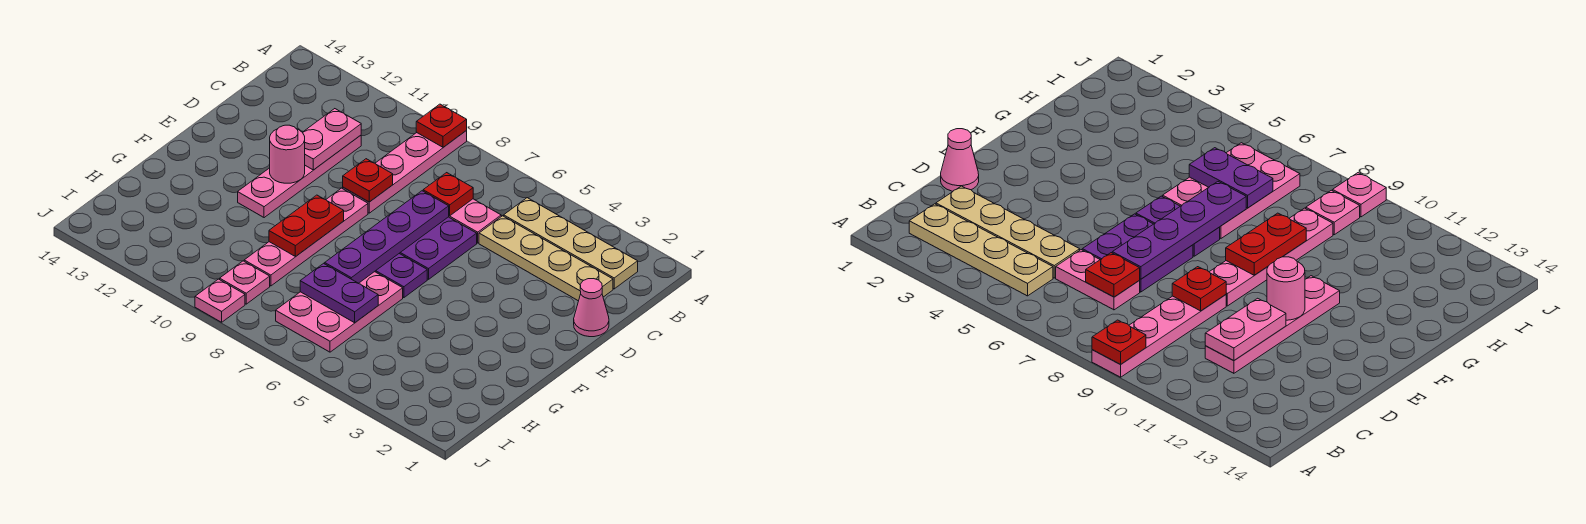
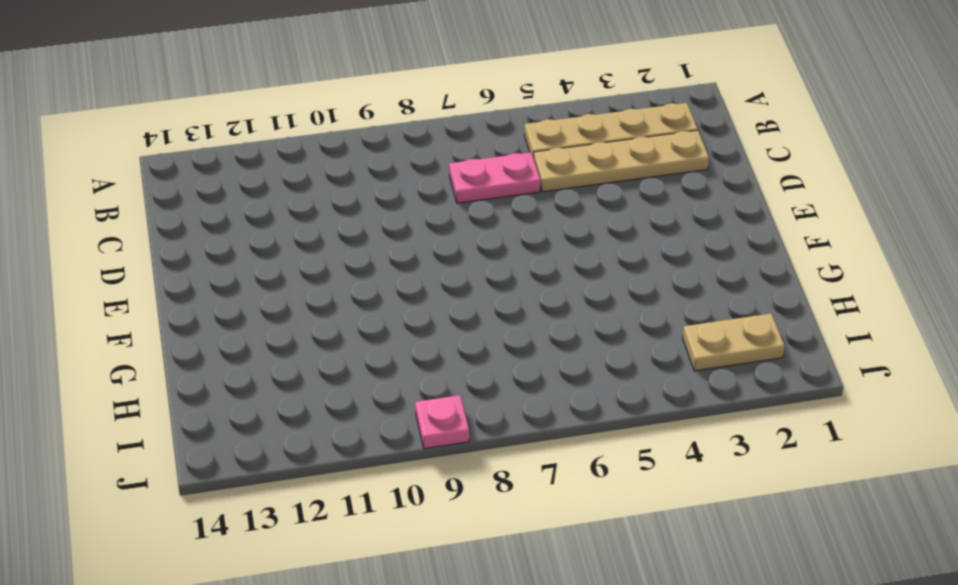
tan 1x2 plate [683,314,785,371] -> none
none -> pink 1x4 plate [343,131,467,213]
none -> pink 1x4 plate [238,135,361,218]
none -> pink 1x1 cone [574,279,609,337]

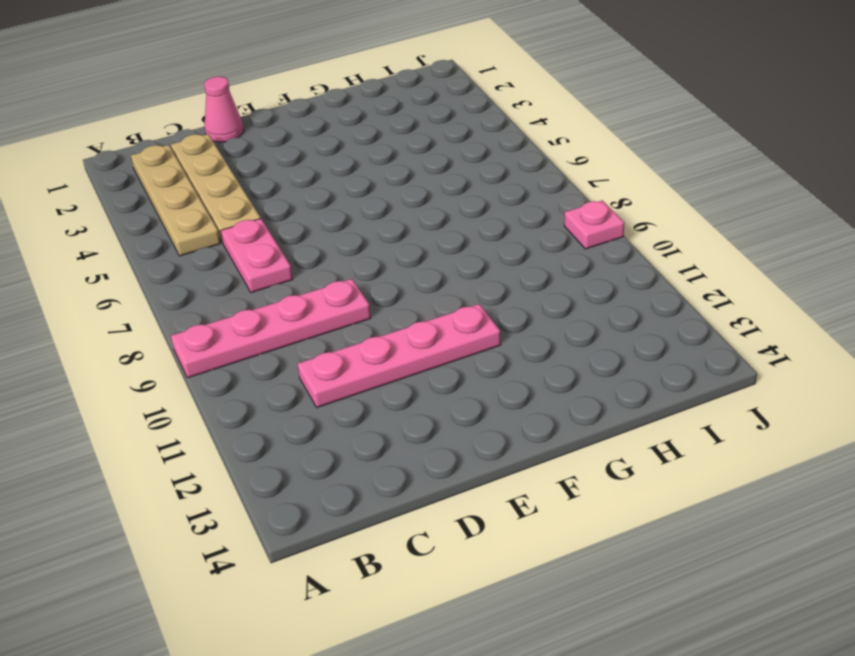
none -> purple 2x2 plate [399,217,477,279]
none -> pink 1x4 plate [244,188,368,286]
none -> purple 1x2 plate [375,254,427,298]

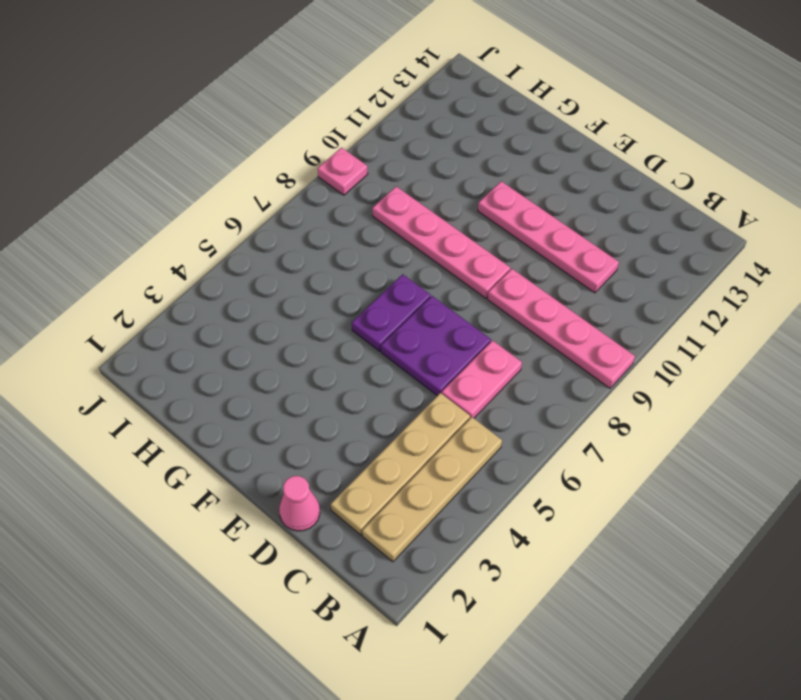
none -> pink 2x3 plate [276,272,403,352]
none -> pink 1x1 plate [220,261,270,304]
none -> red 1x1 plate [416,104,467,147]

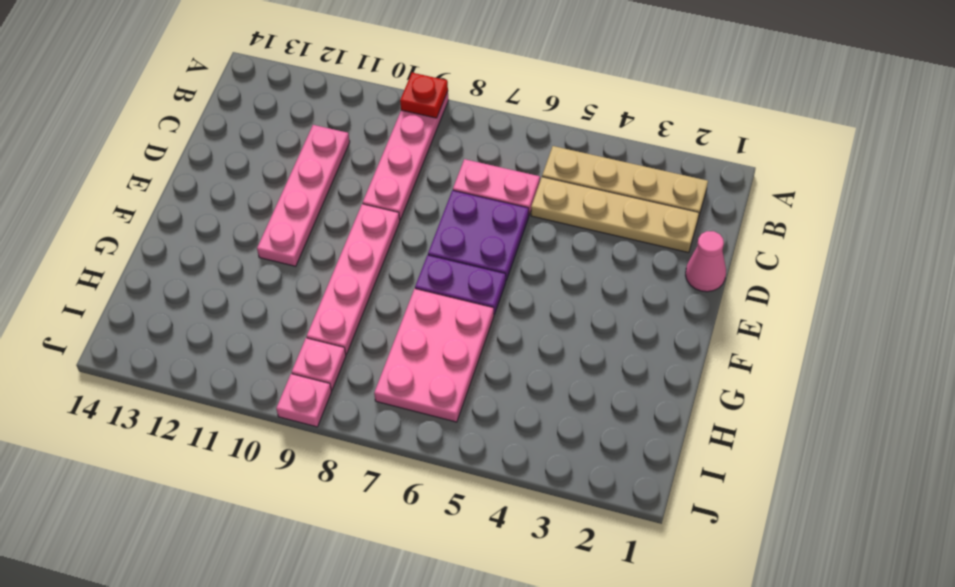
none -> red 1x1 plate [423,173,473,216]
none -> pink 1x2 plate [302,109,361,170]
none -> purple 1x4 plate [325,191,449,283]

